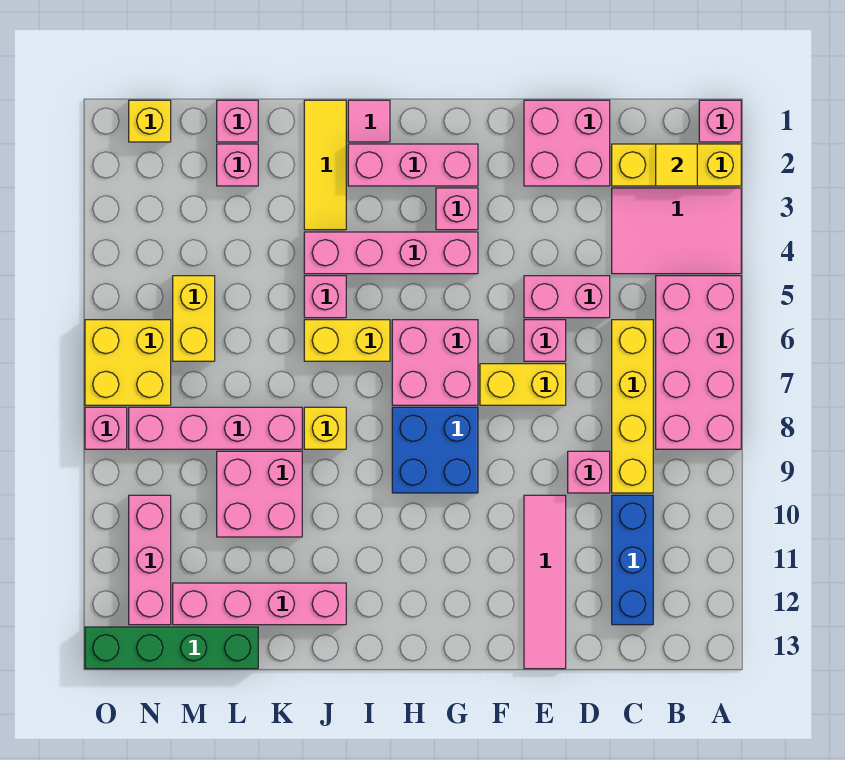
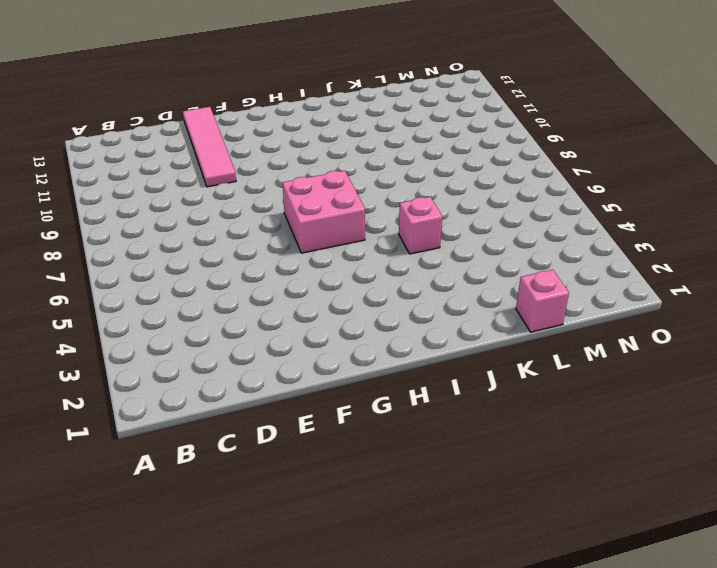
none -> pink 1x1 brick [699,100,741,142]
none -> yellow 1x3 brick [612,144,741,186]
none -> pink 2x3 tile [612,188,741,274]
none -> pink 2x4 brick [656,276,741,449]

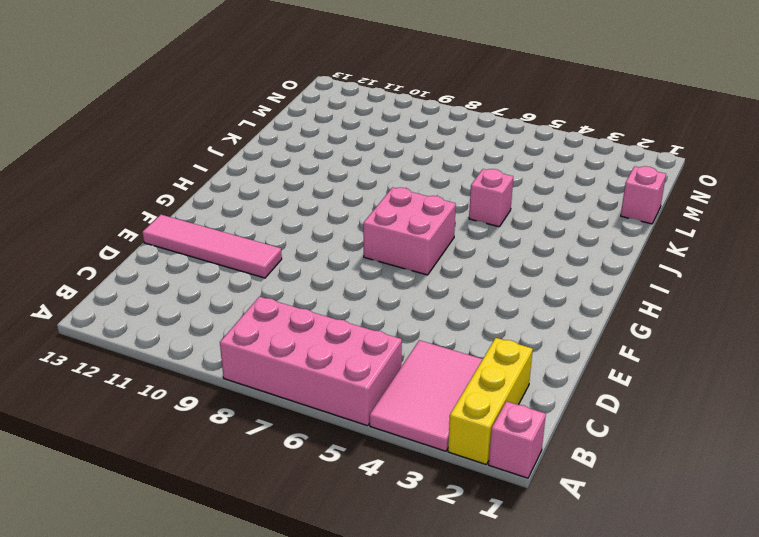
none -> yellow 1x4 brick [612,320,653,493]
none -> blue 1x3 brick [612,495,653,625]
none -> pink 2x2 brick [524,100,610,186]
none -> pink 1x2 brick [524,276,610,318]

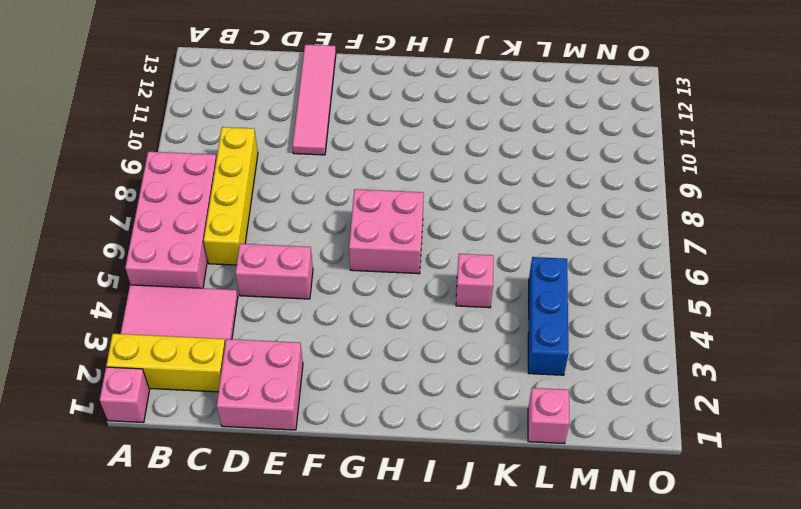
blue 1x3 brick [528,257,569,375] -> blue 1x3 brick moved to [612,495,653,625]
none -> pink 1x1 brick [568,451,610,493]
none -> pink 1x1 brick [524,320,566,361]
none -> yellow 1x2 brick [480,364,566,405]
none -> pink 1x3 brick [348,144,478,186]

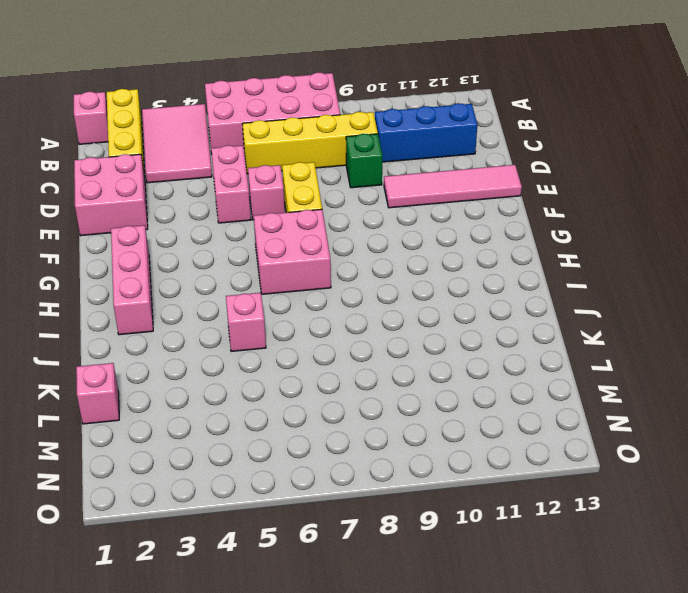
green 1x1 brick [346,134,382,188] -> pink 1x1 brick [568,451,610,493]
none -> pink 1x1 brick [436,188,478,230]
none -> pink 1x4 brick [304,232,478,274]
none -> blue 2x2 brick [392,407,478,493]
none -> pink 1x1 tile [348,100,390,142]

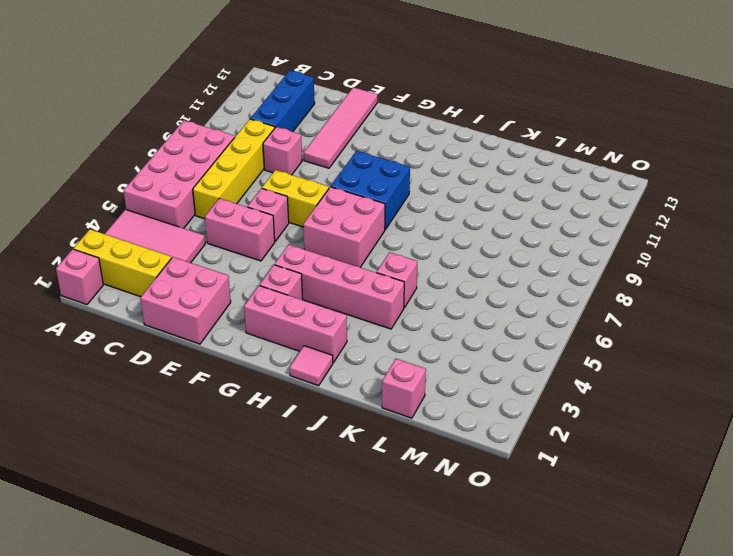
none -> yellow 1x2 brick [304,320,390,361]
none -> yellow 1x3 tile [304,100,346,230]
none -> yellow 1x1 brick [304,407,346,449]
none -> pink 1x4 brick [173,583,346,625]

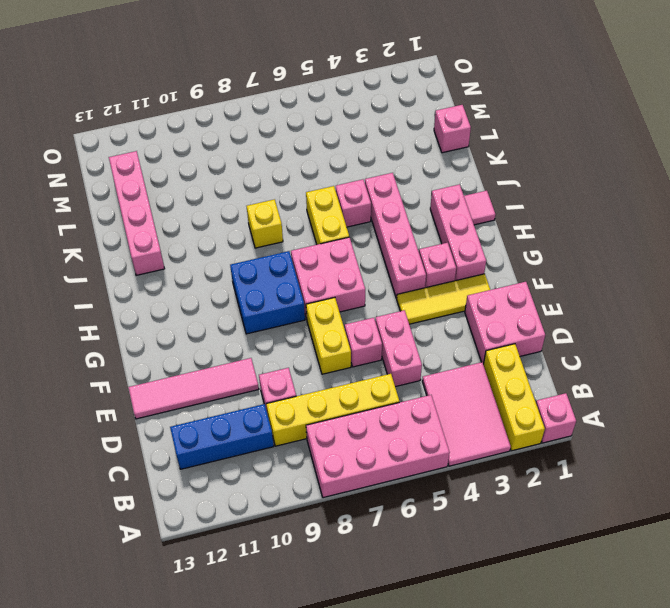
yellow 1x3 tile [396,274,490,324] -> yellow 1x3 tile moved to [304,100,346,230]
none -> pink 1x4 brick [129,407,302,449]
none -> pink 2x2 brick [217,451,302,537]
none -> pink 1x1 brick [217,144,258,186]
none -> green 1x4 brick [85,627,258,669]

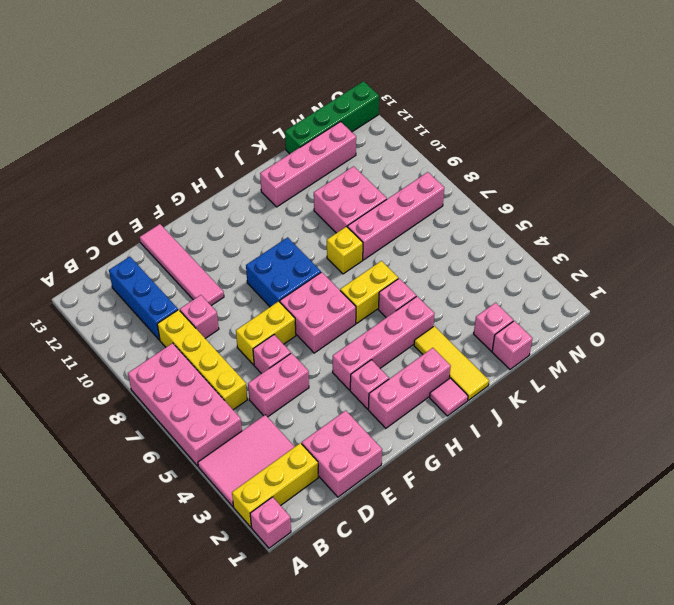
none -> yellow 1x2 brick [173,276,215,361]
none -> yellow 1x1 brick [129,100,171,142]
none -> yellow 2x2 brick [85,320,171,405]
none -> pink 1x3 brick [129,495,171,625]

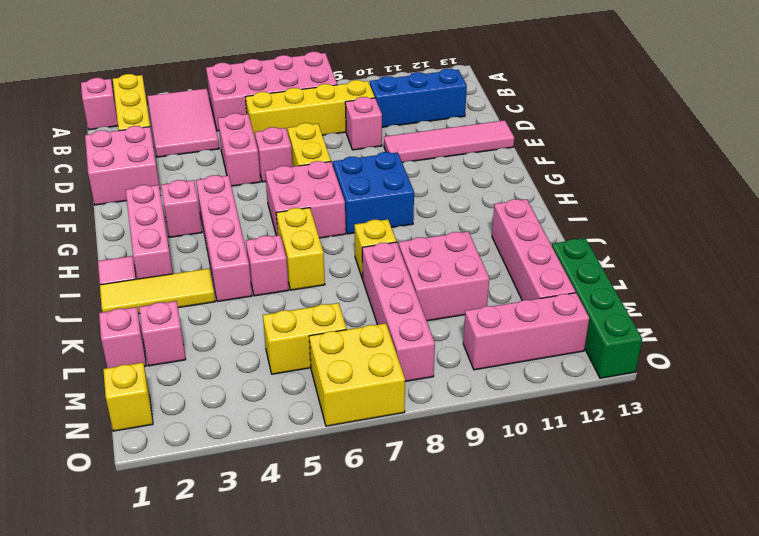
none -> pink 1x1 brick [85,407,127,449]
none -> yellow 1x1 tile [656,144,697,186]

